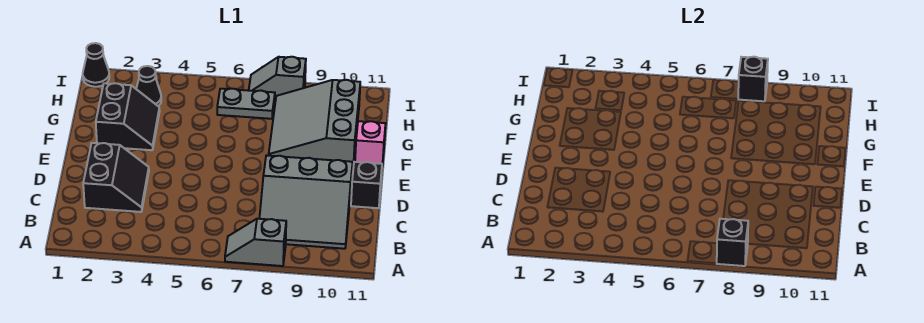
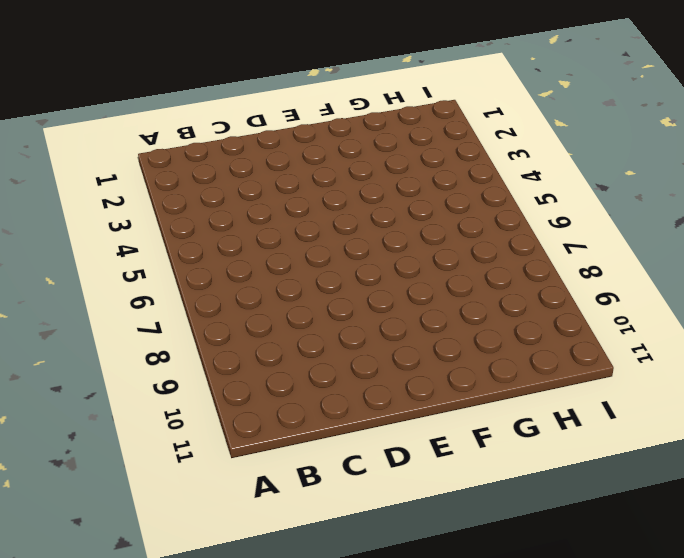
none -> grey 1x2 slope [225,219,286,266]
none -> grey 3x3 slope [259,155,353,249]
none -> black 2x2 slope [83,143,149,212]

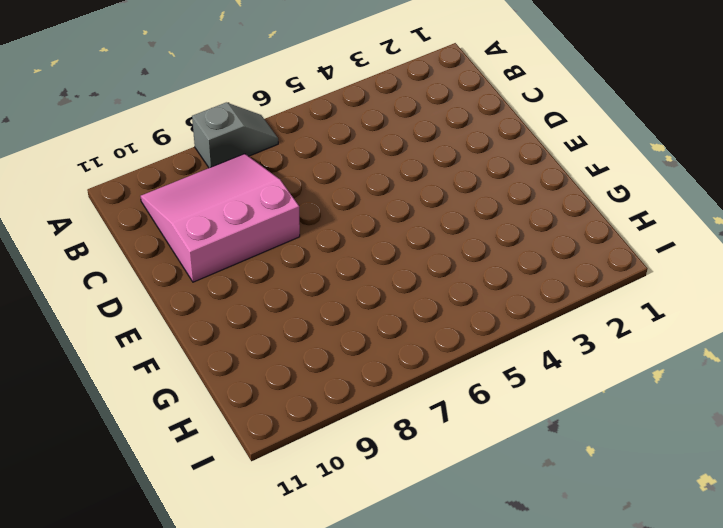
pink 3x3 slope [140,154,300,282] -> grey 3x3 slope [259,155,353,249]
none -> black 2x2 slope [83,143,149,212]
none -> black 1x1 brick [351,162,382,208]
none -> black 2x2 slope [96,83,160,150]

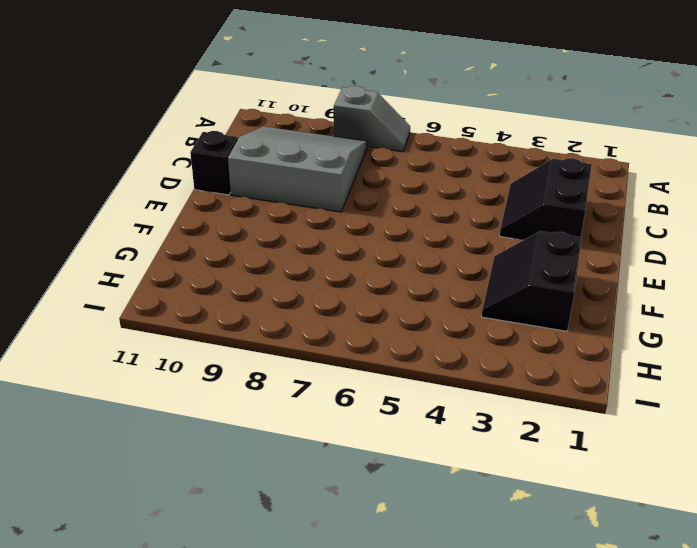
none -> grey 3x3 slope [269,80,360,165]
none -> pink 1x1 brick [355,121,386,166]
none -> black 1x1 cone [136,66,161,106]

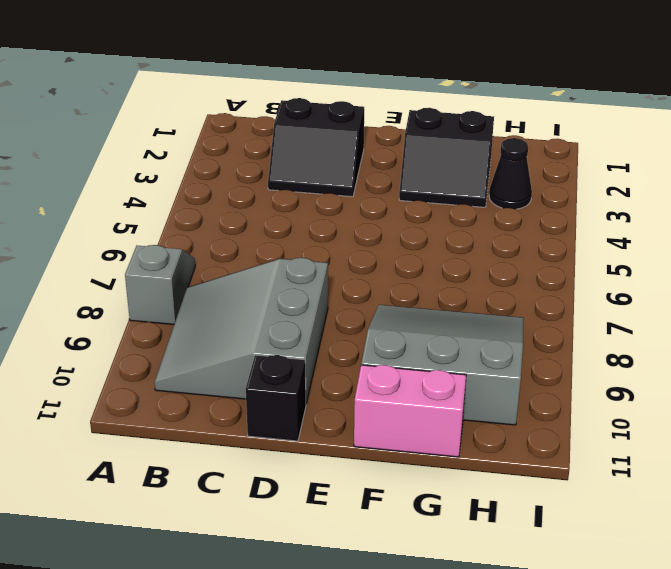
pink 1x2 brick [354,365,466,457] -> pink 1x1 brick [355,121,386,166]
none -> grey 1x2 plate [217,89,275,119]
none -> black 1x1 cone [83,43,109,87]
none -> grey 1x2 slope [249,57,306,99]

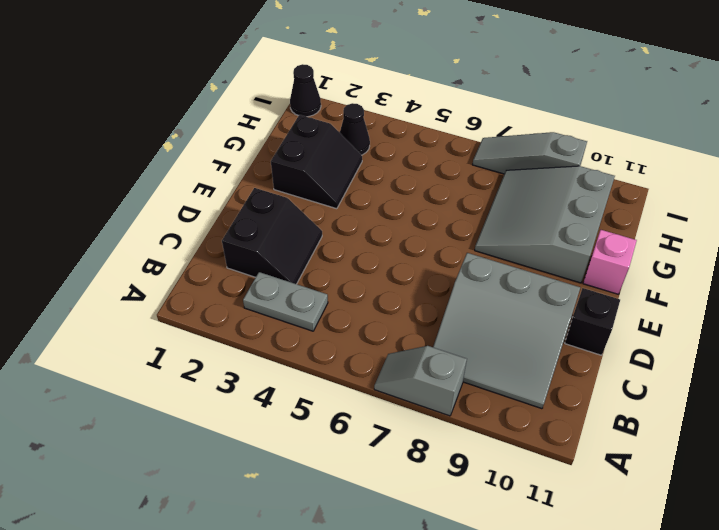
grey 1x2 plate [243,272,328,331] -> grey 1x2 plate moved to [217,89,275,119]
grey 1x3 slope [473,132,587,174] -> grey 1x2 slope [249,57,306,99]
none -> black 1x1 brick [716,219,748,266]
none -> black 1x1 brick [738,57,768,101]

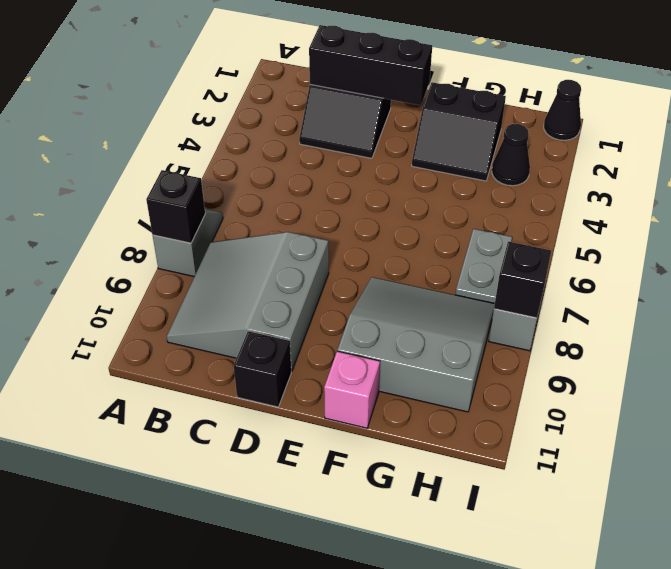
black 1x3 brick [309,25,432,105] -> none

